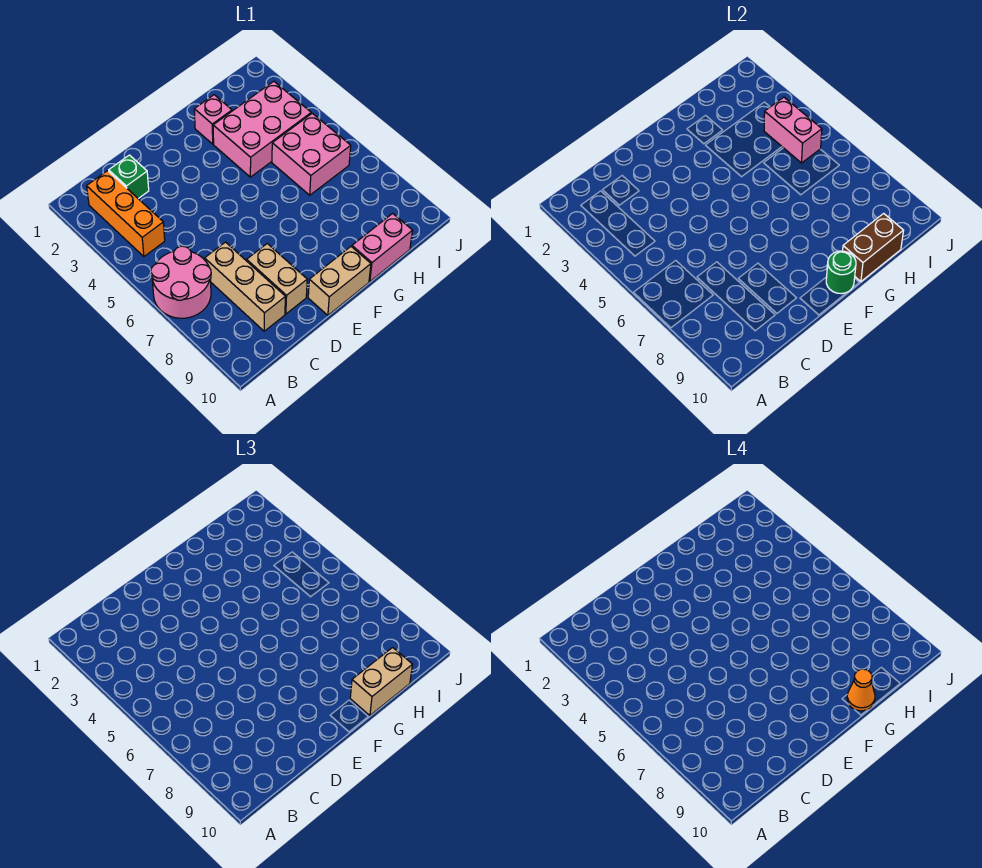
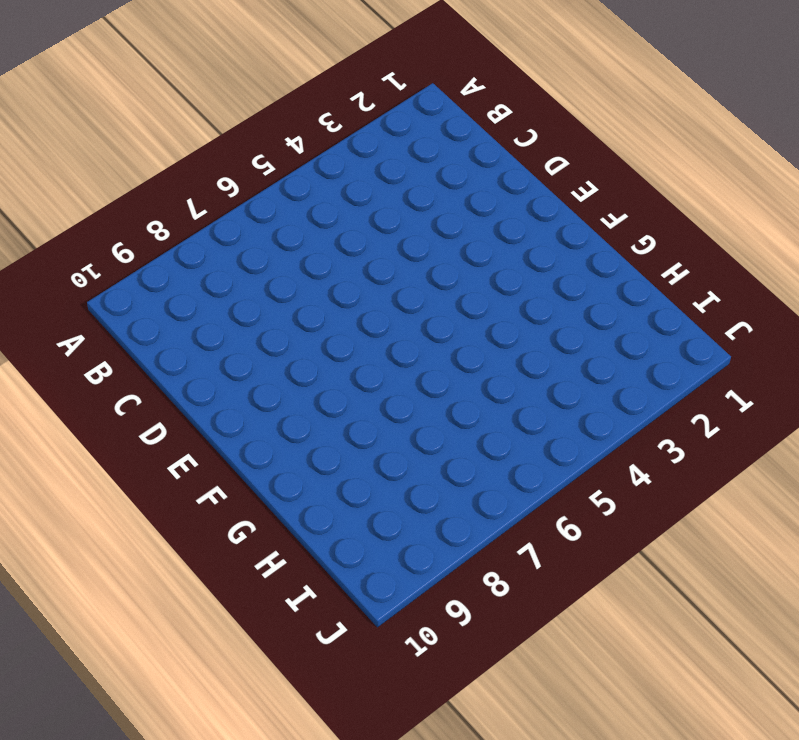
none -> pink 2x2 round brick [151,246,211,318]
none -> orange 1x3 brick [87,171,165,256]
none -> green 1x1 brick [109,155,149,199]

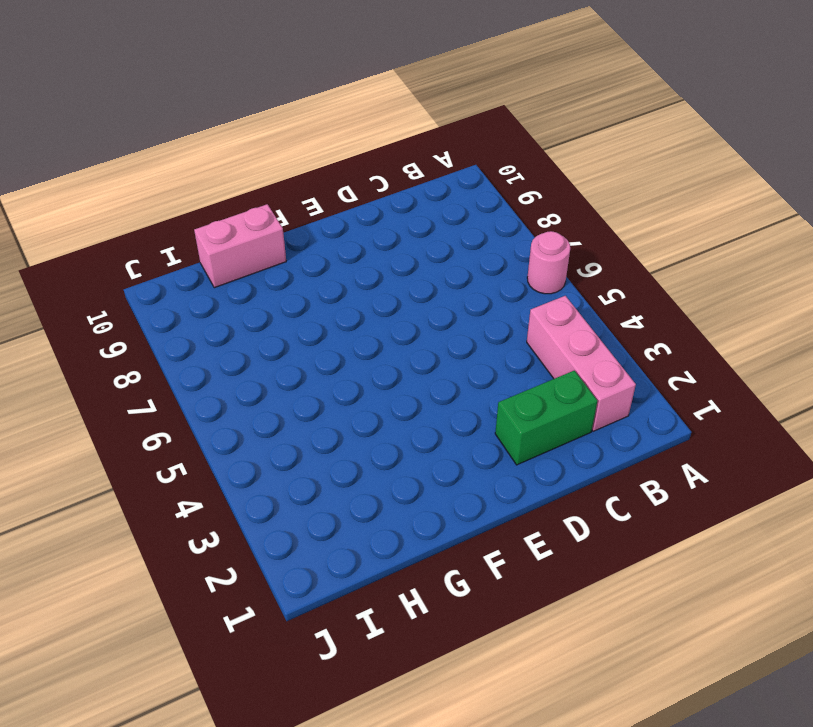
pink 1x1 round brick [527,231,570,294] -> pink 2x2 round brick [151,246,211,318]
pink 1x3 brick [527,296,636,431] -> orange 1x3 brick [87,171,165,256]
green 1x2 brick [495,371,597,465] -> green 1x1 brick [109,155,149,199]
none -> tan 1x3 brick [205,242,285,331]
none -> tan 1x2 brick [247,244,307,314]
none -> tan 1x2 brick [308,247,371,315]

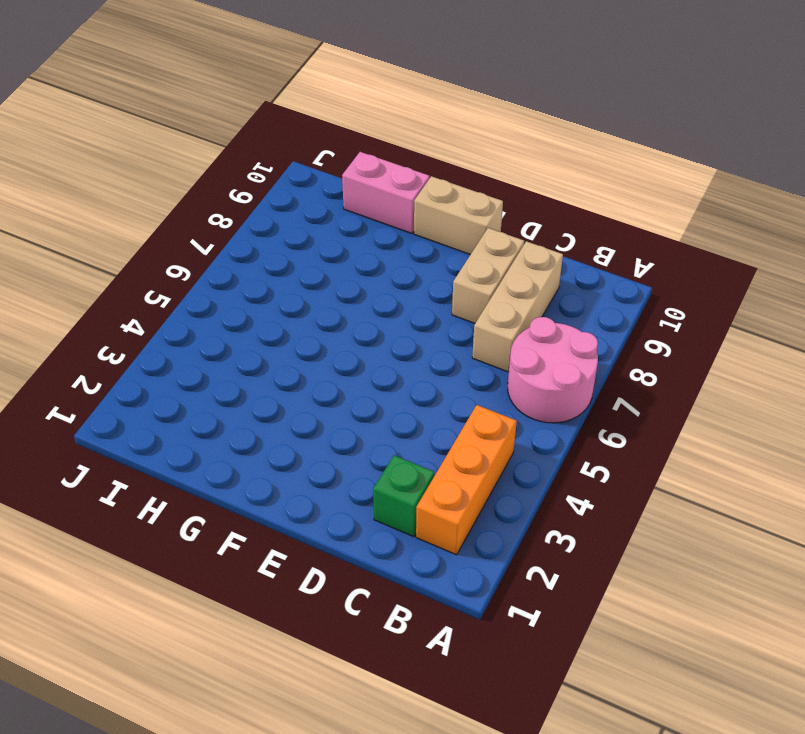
none -> pink 1x1 brick [194,95,232,144]
none -> pink 2x3 brick [213,81,311,177]
none -> pink 2x2 brick [272,113,351,195]

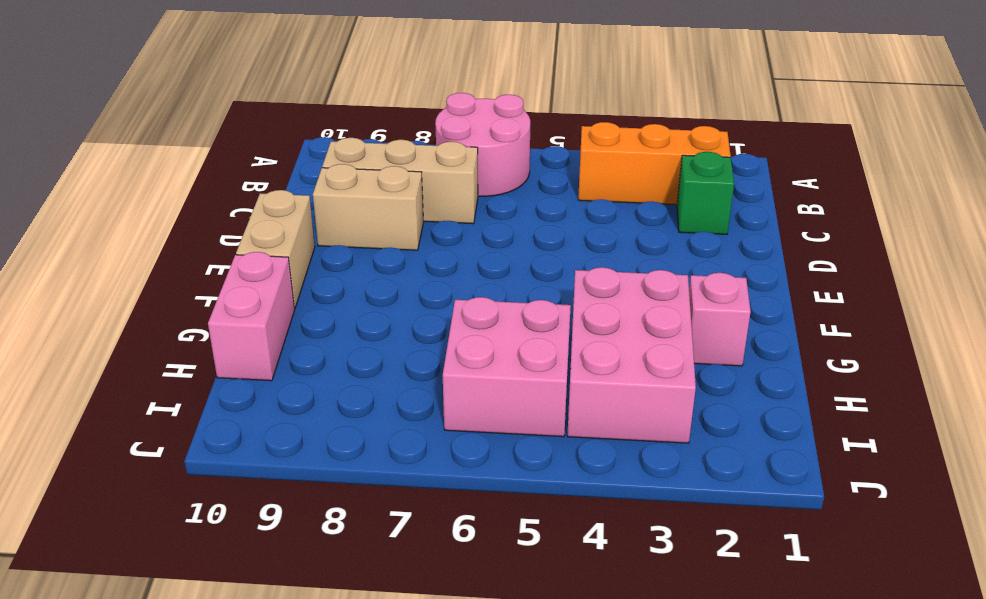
none -> green 1x1 round brick [826,251,856,294]
none -> brown 1x2 brick [843,213,904,282]
none -> pink 1x2 brick [764,97,822,163]

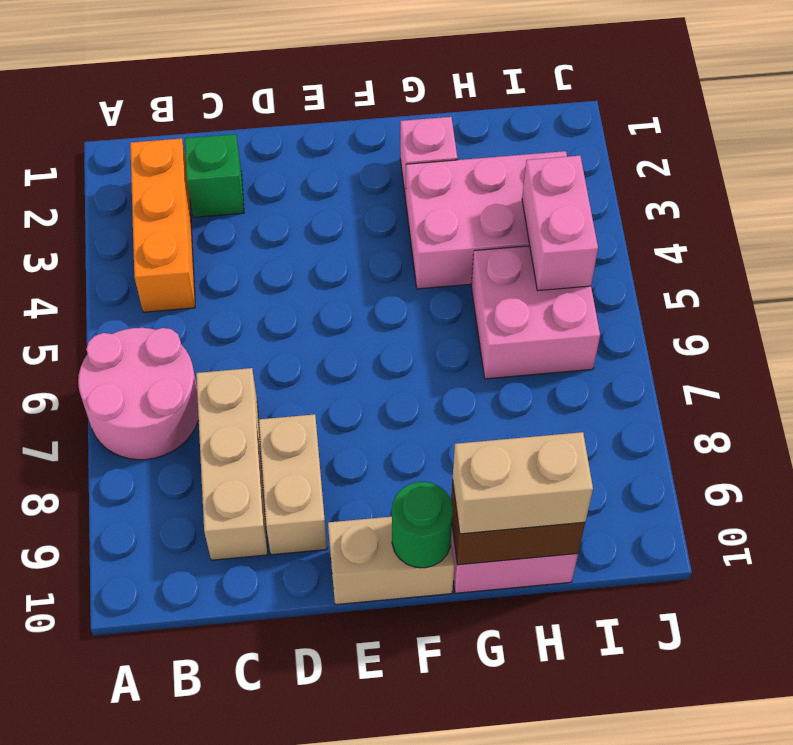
none -> orange 1x1 cone [847,669,875,711]

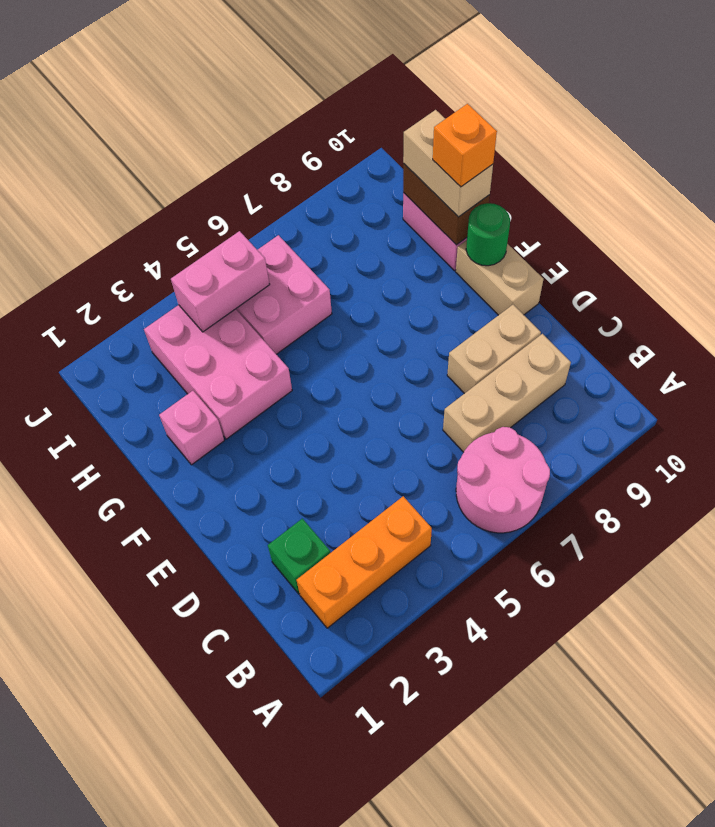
orange 1x1 brick [433,104,497,187] -> orange 1x1 cone [847,669,875,711]

